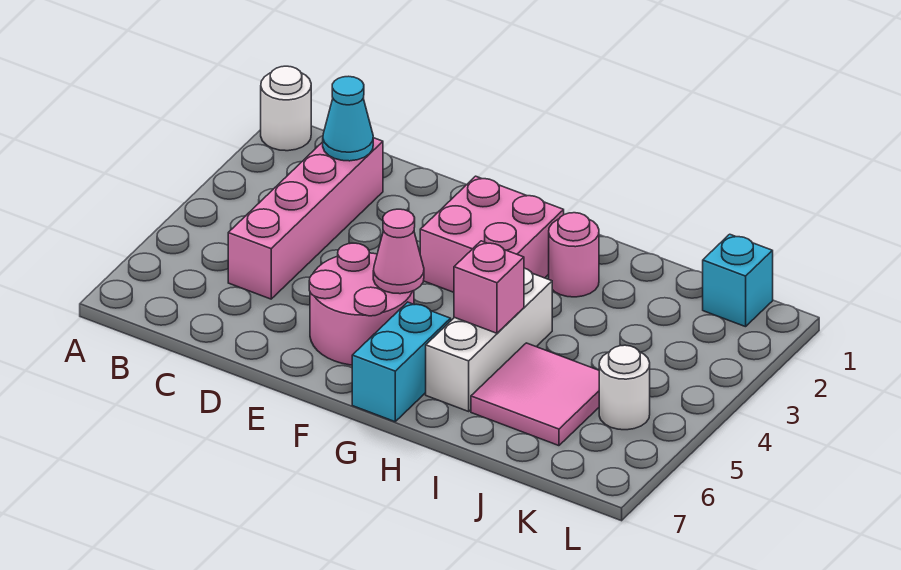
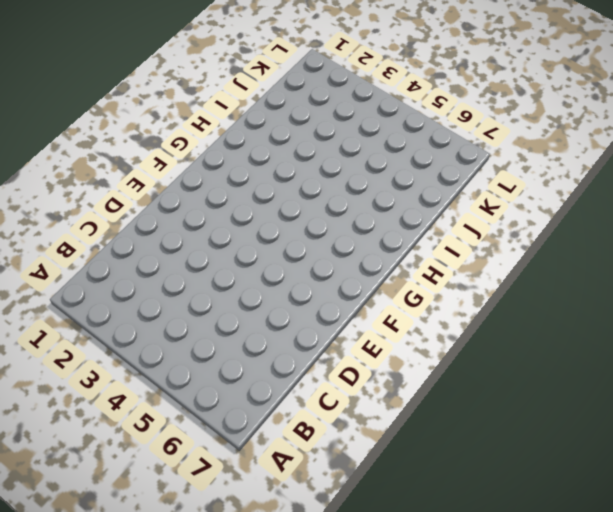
none -> white 1x1 round brick [261,66,311,151]
none -> pink 1x4 brick [228,138,383,299]
none -> pink 2x2 round brick [309,243,414,365]

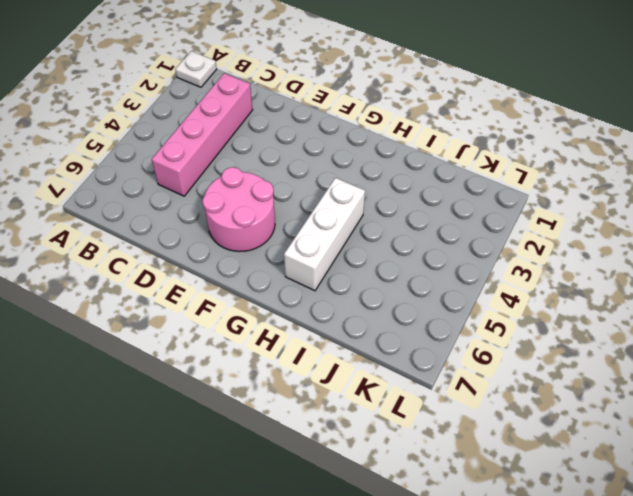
white 1x1 plate [175,51,217,87] -> white 1x1 round brick [261,66,311,151]
none -> pink 2x2 brick [420,176,564,292]
none -> cyan 1x2 brick [352,302,451,422]
none -> pink 1x1 round brick [549,213,599,297]

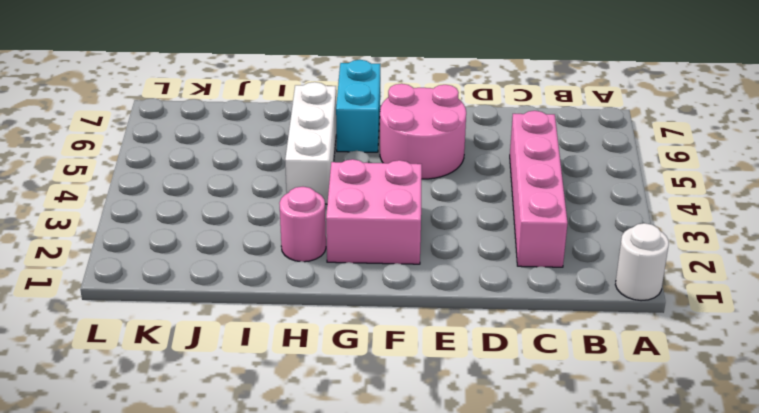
none -> pink 2x2 tile [471,343,599,446]
none -> cyan 1x1 brick [703,234,773,327]
none -> white 1x1 round brick [599,345,650,430]

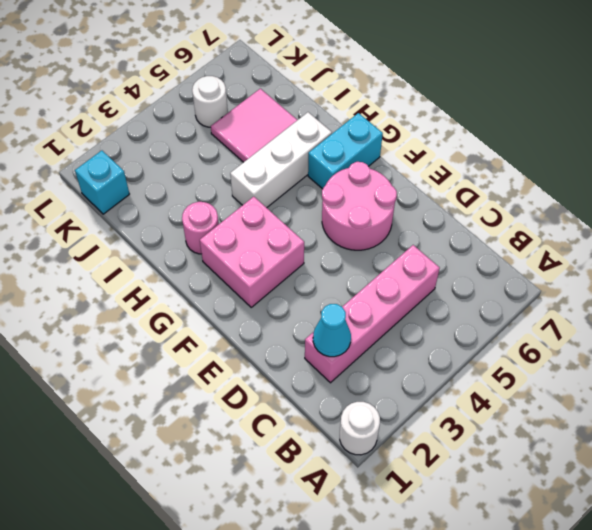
none -> pink 1x1 cone [373,209,424,294]
none -> pink 1x1 brick [454,241,524,333]

